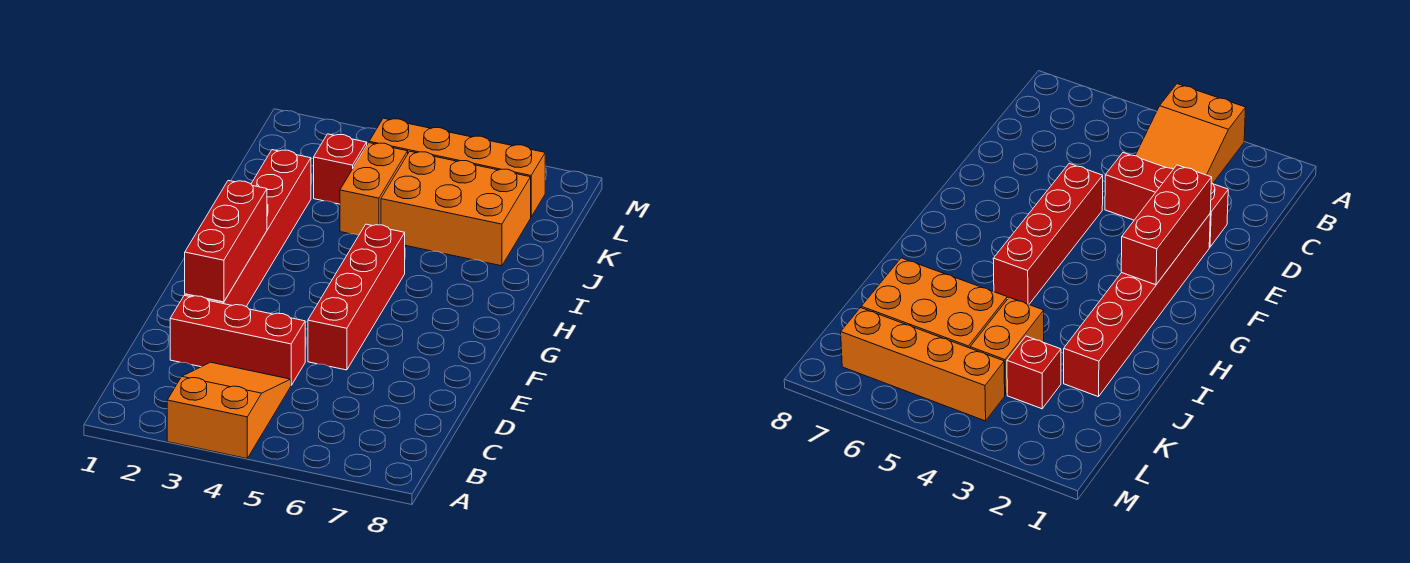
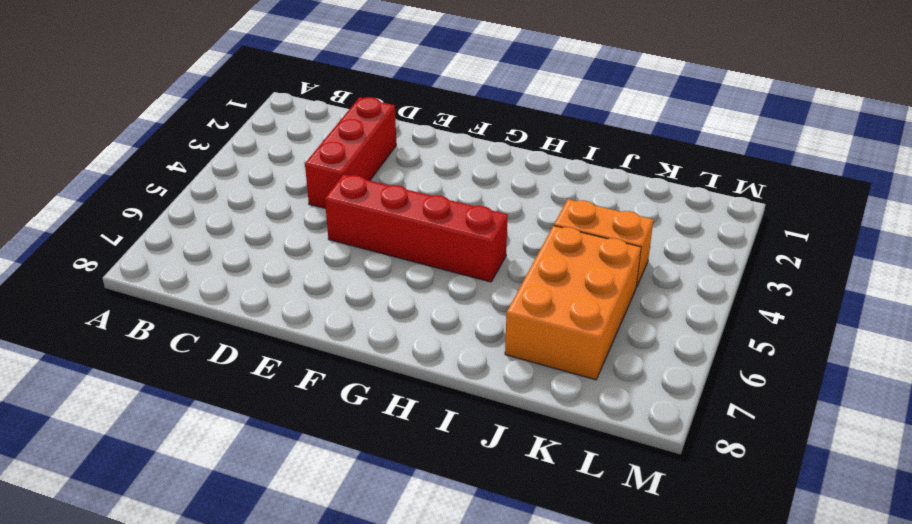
none -> orange 2x3 slope [167,362,291,458]
none -> red 1x6 brick [185,150,311,306]

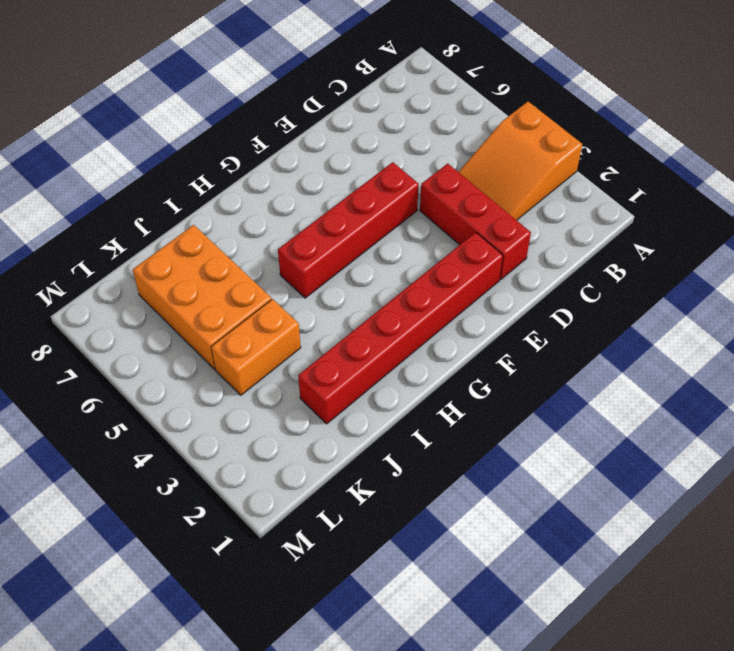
none -> red 1x1 brick [314,134,367,204]
none -> orange 1x4 brick [369,118,545,217]

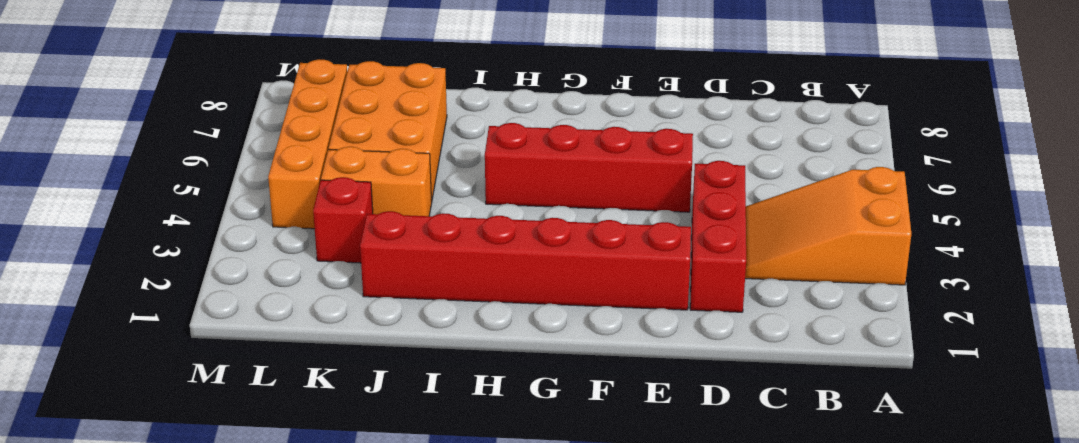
none -> red 1x3 brick [185,180,267,302]

